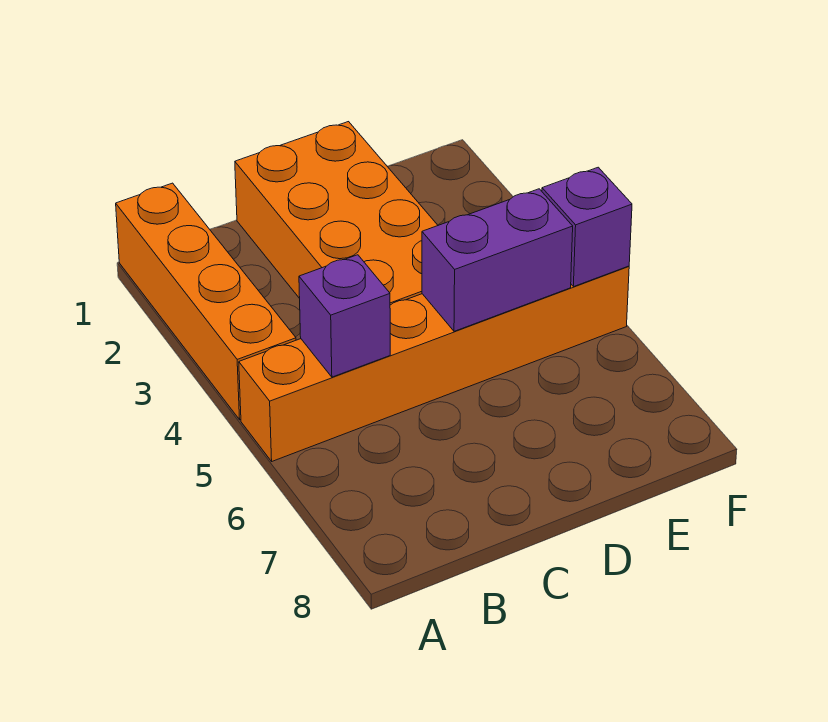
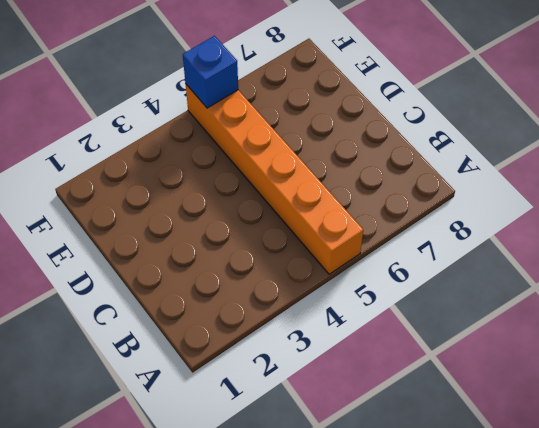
blue 1x1 brick [183,36,238,108] -> purple 1x1 brick [542,167,632,287]
none -> orange 1x4 brick [116,183,296,420]
none -> orange 2x4 brick [235,122,438,305]

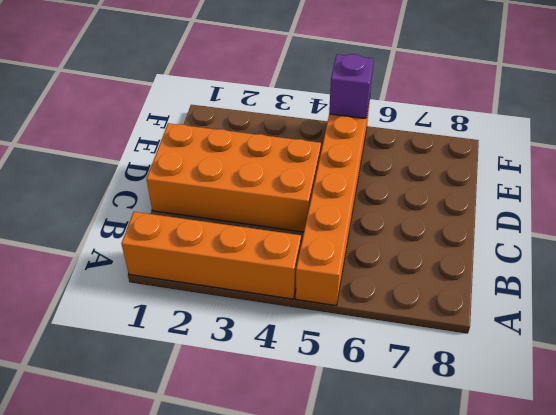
none -> purple 1x1 brick [299,255,390,377]
none -> purple 1x2 brick [422,189,573,331]

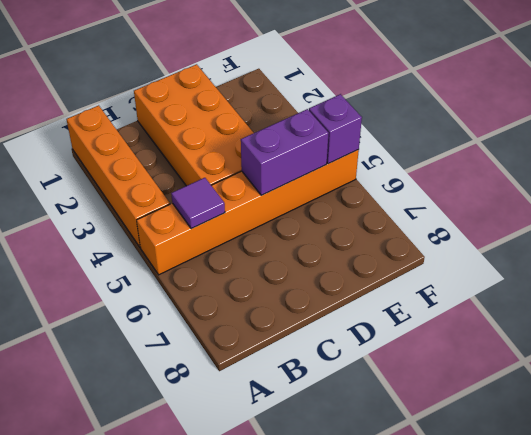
purple 1x1 tile [171,178,225,229] -> purple 1x1 brick [299,255,390,377]

